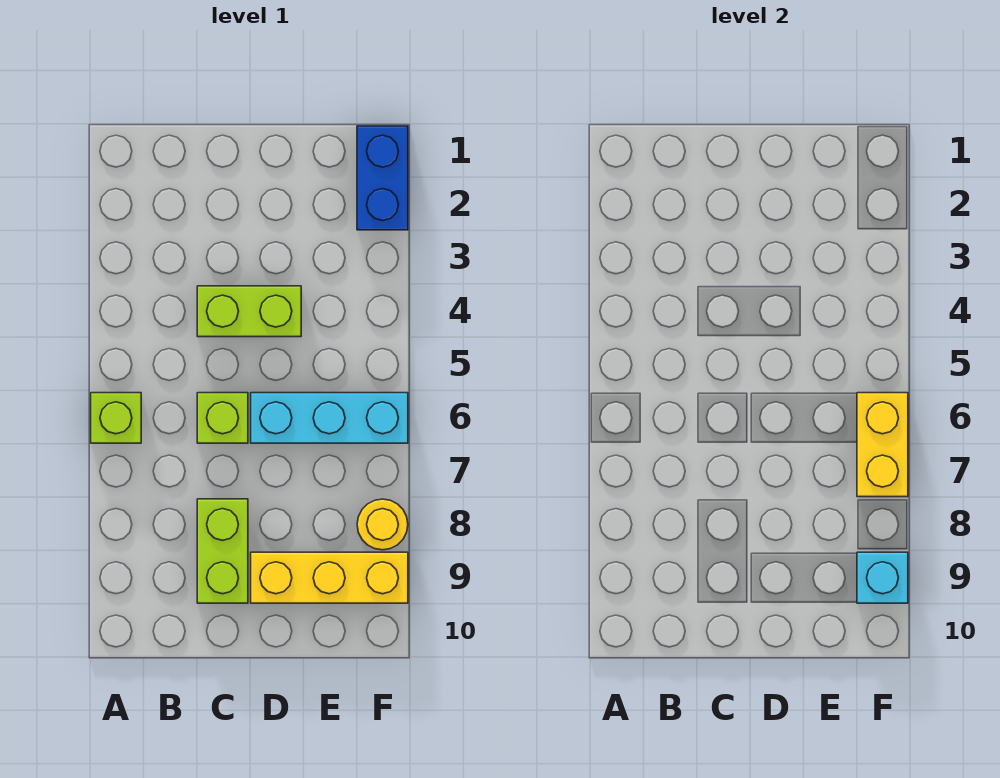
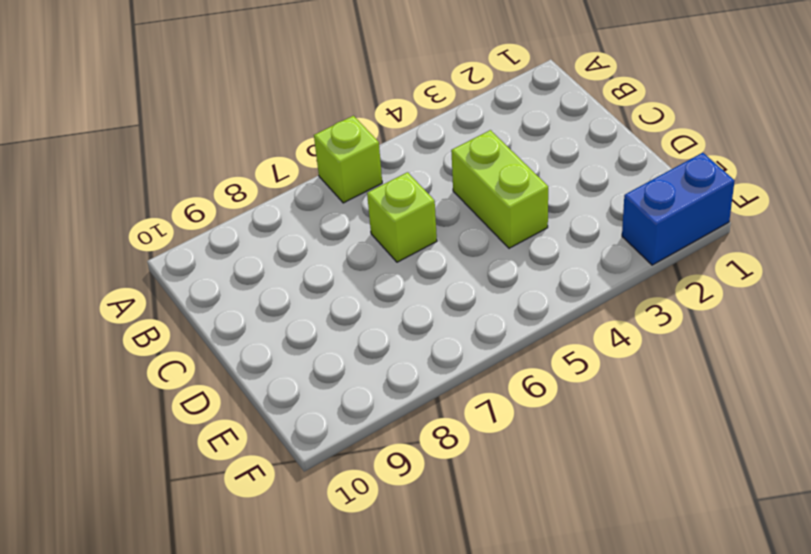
none -> lime 1x2 brick [197,499,248,603]
none -> cyan 1x3 brick [251,393,408,443]

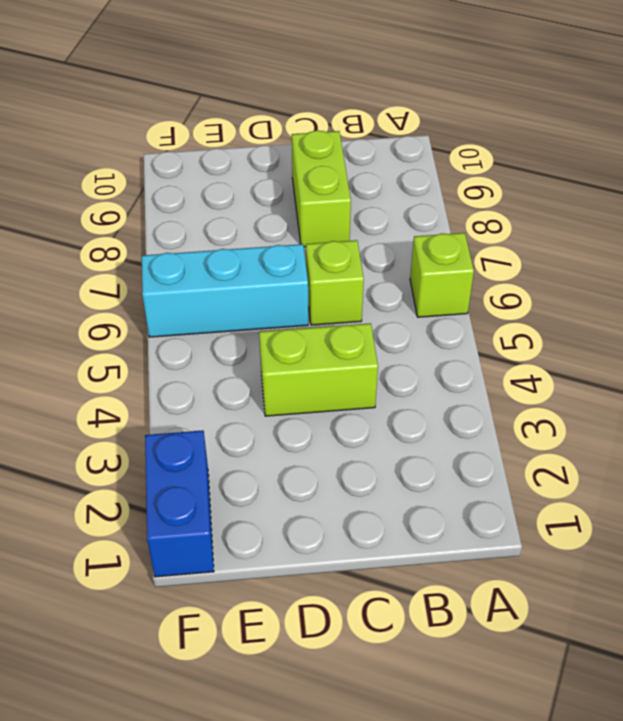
none -> yellow 1x3 brick [251,552,408,603]
none -> yellow 1x1 round brick [357,499,408,550]

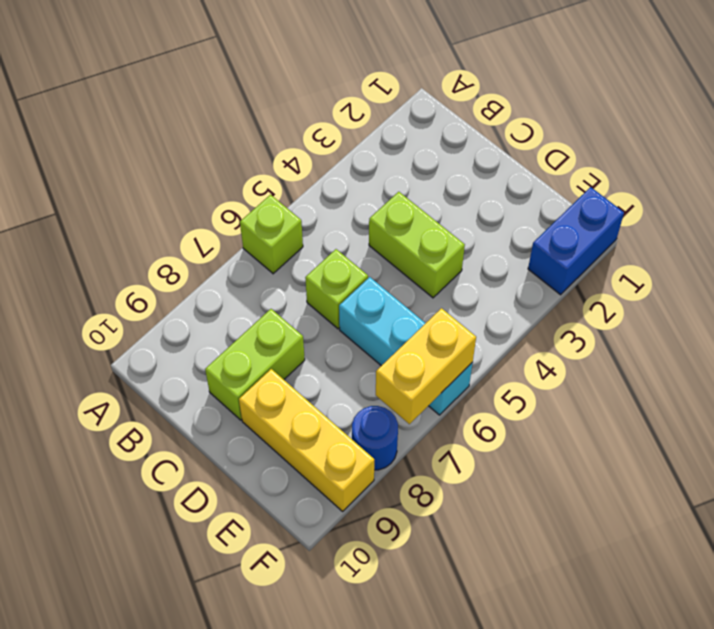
blue 1x1 round brick [352,406,398,470] -> yellow 1x1 round brick [357,499,408,550]
none -> cyan 1x1 brick [857,552,908,603]

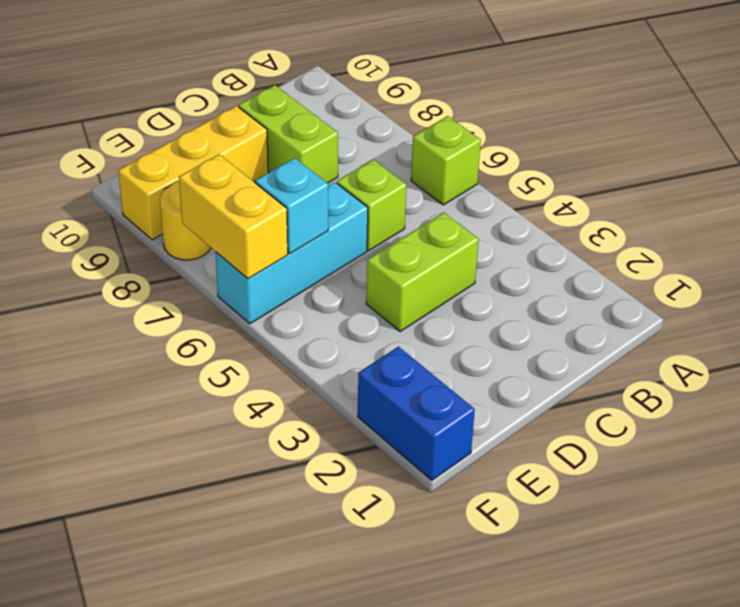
cyan 1x1 brick [255,158,328,254] -> cyan 1x1 brick moved to [857,552,908,603]

